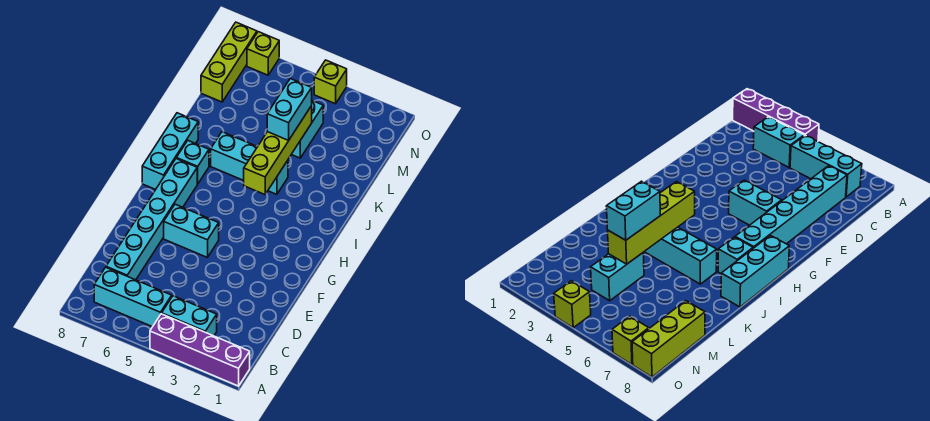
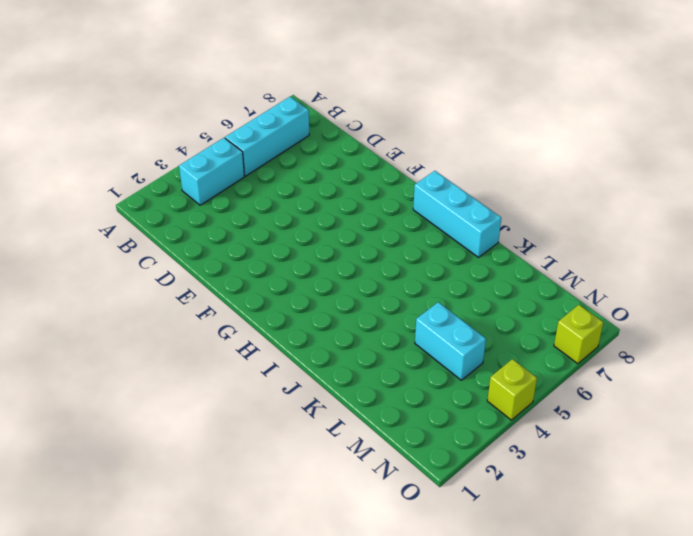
none -> purple 1x4 brick [150,314,250,386]
none -> cyan 1x6 brick [106,159,197,280]
none -> cyan 1x2 brick [164,204,219,257]

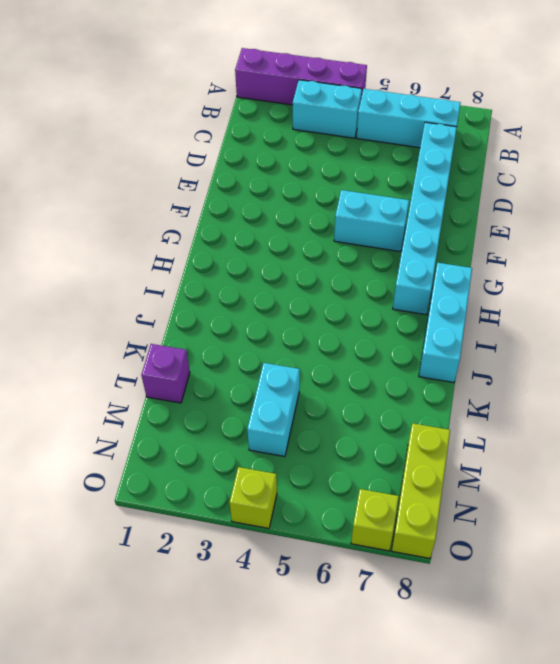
purple 1x1 brick [141,344,190,403] -> none
none -> cyan 1x1 brick [176,141,209,184]
none -> cyan 1x3 brick [211,132,288,194]
none -> lime 1x4 brick [244,106,312,195]

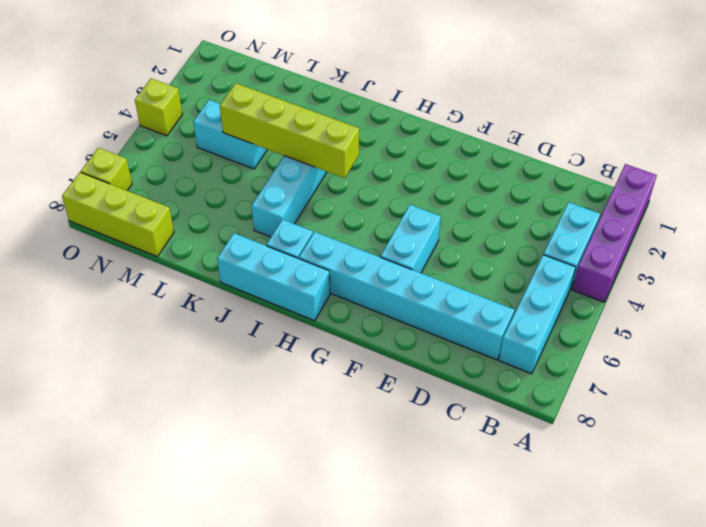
none -> cyan 1x2 brick [267,79,312,140]

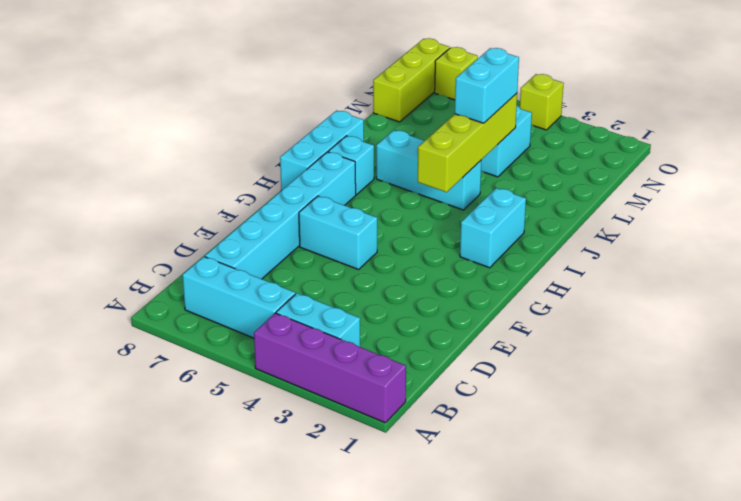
cyan 1x2 brick [460,188,526,268] -> none

